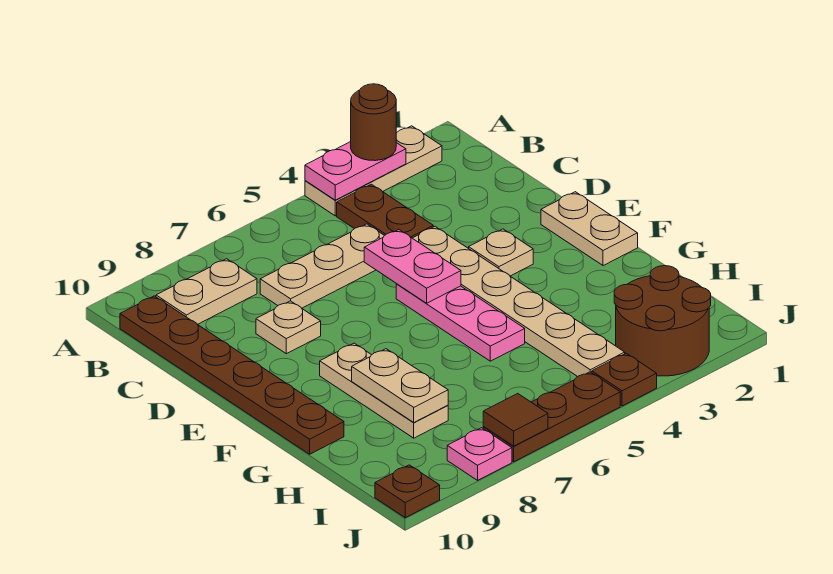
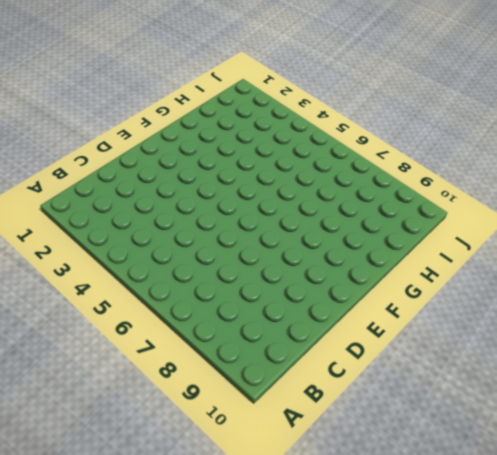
none -> tan 1x3 plate [305,126,442,216]
none -> brown 1x2 plate [337,184,433,238]
none -> tan 1x2 plate [156,259,257,324]

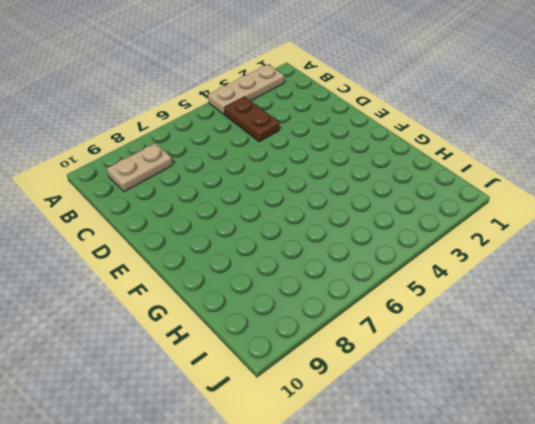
none -> brown 1x6 plate [120,296,344,454]
none -> tan 1x3 plate [260,224,385,308]
none -> tan 1x6 plate [413,227,625,377]

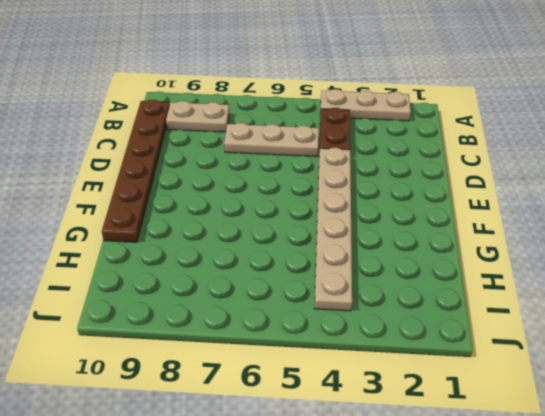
none -> tan 1x1 plate [256,301,321,354]
none -> tan 1x2 plate [541,192,638,266]
none -> tan 1x1 plate [469,229,533,276]

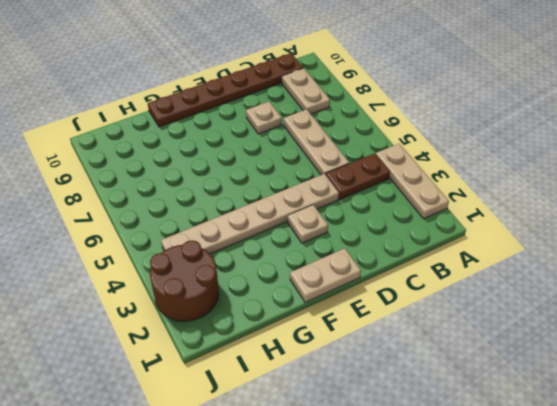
none -> pink 1x3 plate [396,284,525,361]
none -> tan 1x3 plate [320,343,448,438]
none -> brown 1x1 plate [592,353,657,406]

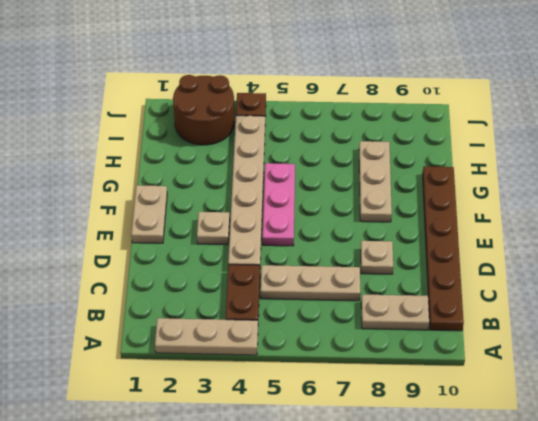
none -> brown 1x3 plate [483,372,620,462]
none -> pink 1x1 plate [447,428,512,480]
none -> brown 1x1 plate [375,465,440,518]

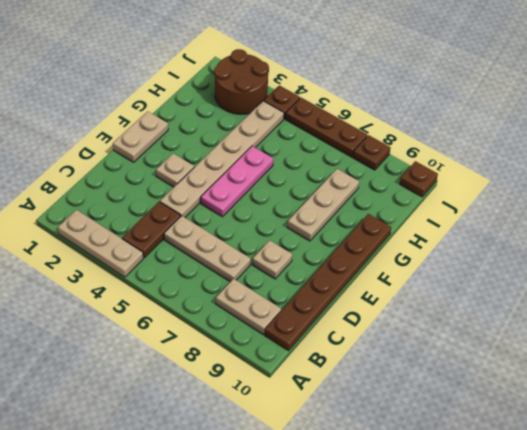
brown 1x1 plate [353,135,390,170] -> pink 1x1 plate [447,428,512,480]
none -> pink 1x2 plate [305,142,406,200]
none -> pink 1x2 plate [364,230,461,303]
none -> tan 1x2 plate [352,349,448,423]

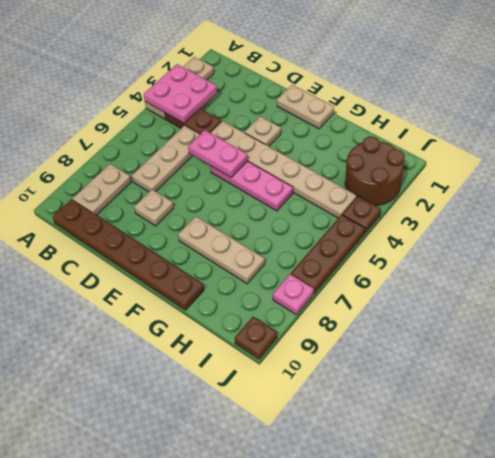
pink 2x2 plate [144,64,217,123] -> pink 1x2 plate [305,142,406,200]
none -> tan 1x2 plate [352,349,448,423]
none -> brown 1x1 tile [483,393,548,446]
none -> brown 1x1 round brick [351,84,396,161]

